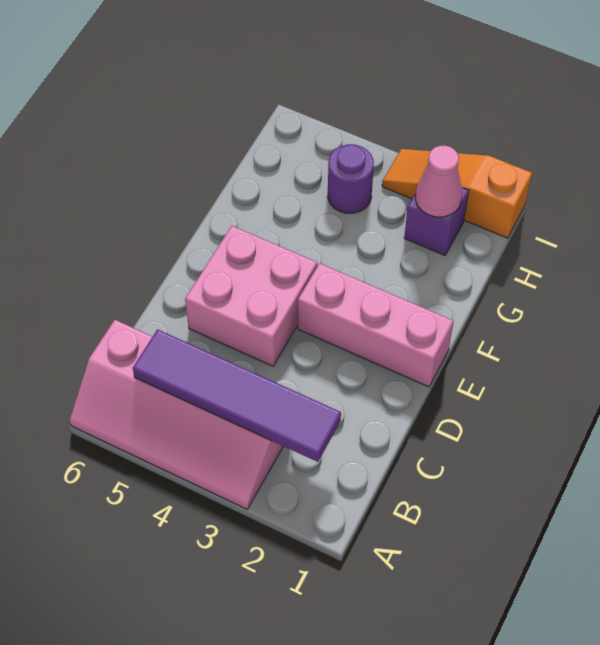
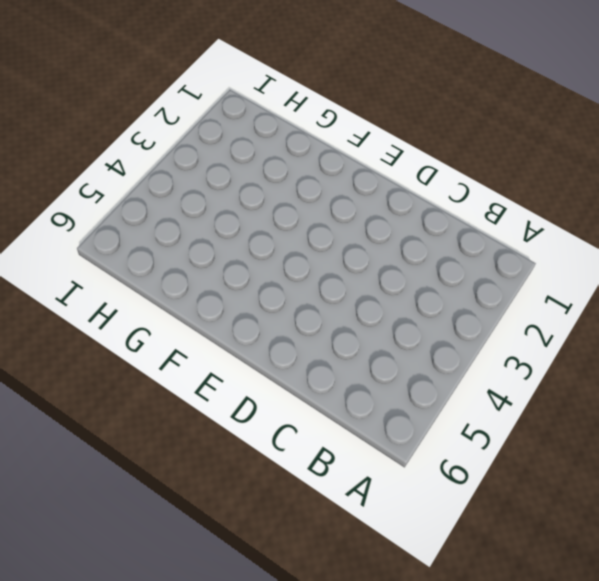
none -> pink 2x4 slope [69,320,283,509]
none -> pink 2x2 brick [185,226,317,366]

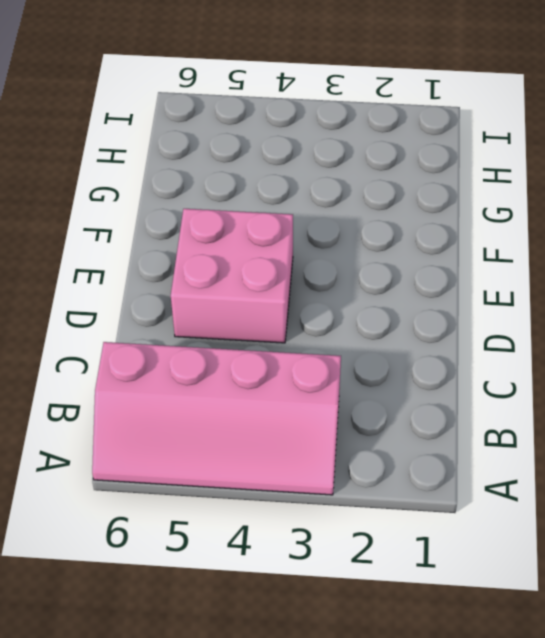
none -> pink 1x3 brick [298,263,453,387]
none -> purple 1x1 brick [404,187,469,255]

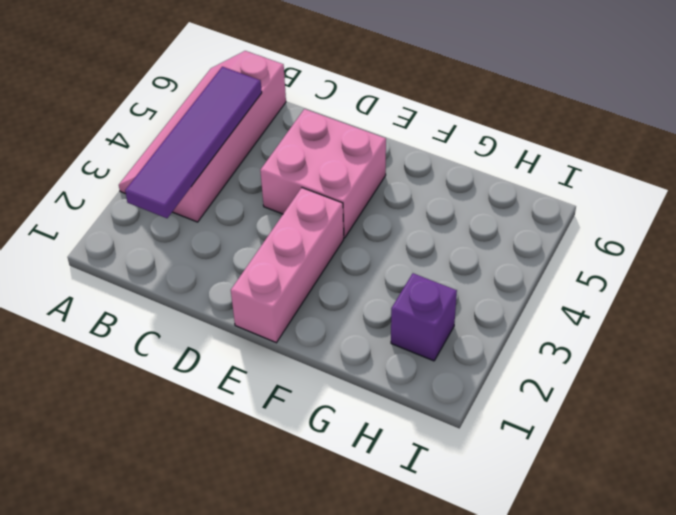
none -> purple 1x1 round brick [328,144,374,213]
none -> orange 1x3 slope [382,149,532,238]

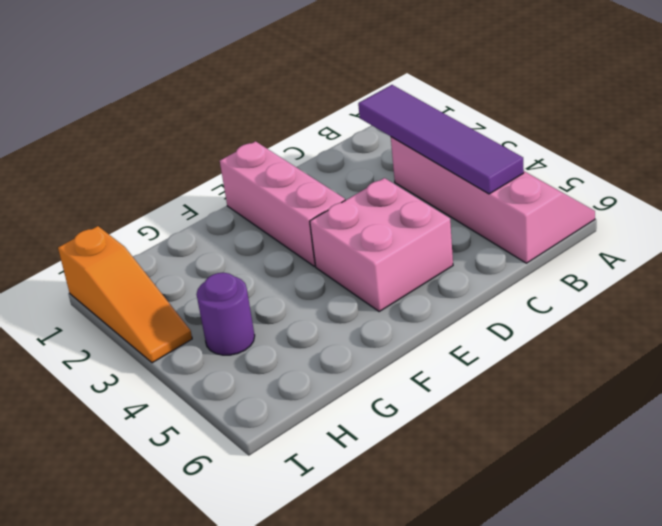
none -> purple 1x1 brick [404,187,469,255]
none -> pink 1x1 cone [415,145,462,217]

